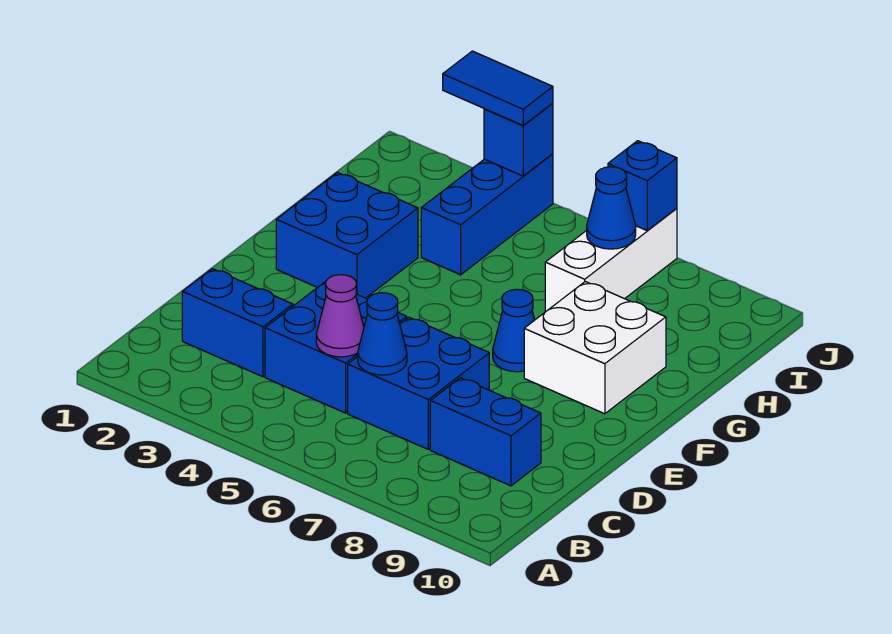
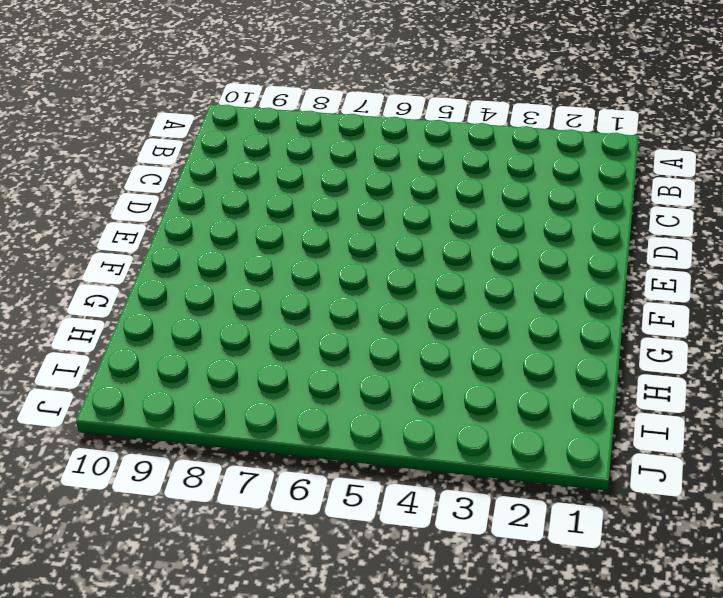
none -> blue 1x2 brick [182,269,293,377]
none -> blue 2x2 brick [265,281,407,413]
none -> blue 2x2 brick [348,317,489,449]

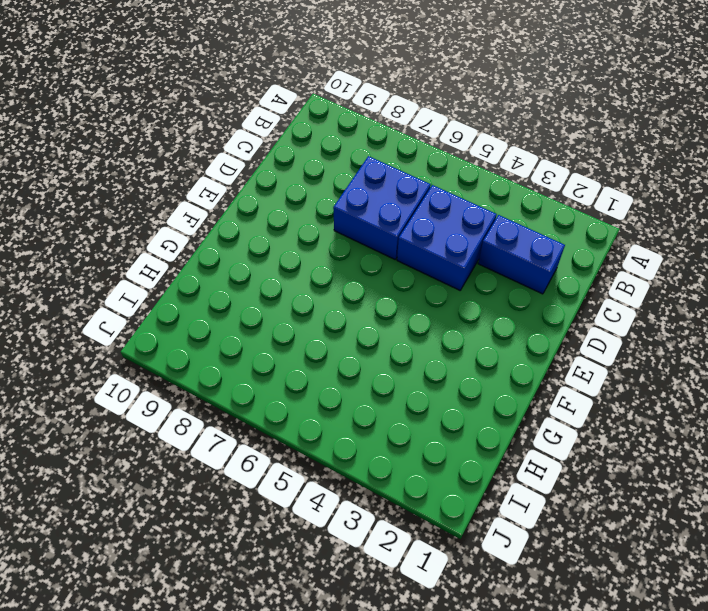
none -> blue 1x2 brick [430,378,541,486]
none -> blue 2x2 brick [276,172,418,298]
none -> blue 1x1 cone [493,289,535,372]

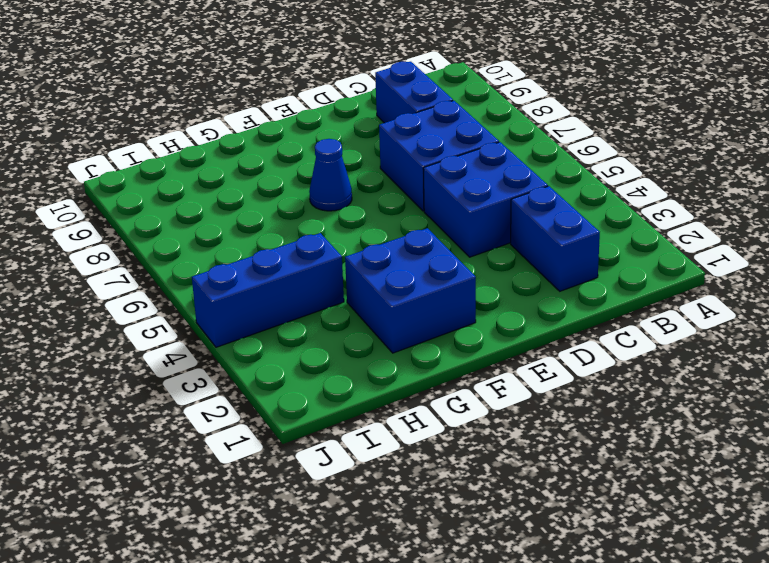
none -> white 2x2 brick [524,282,666,414]
none -> white 1x3 brick [545,208,677,312]
none -> purple 1x1 cone [316,275,364,357]

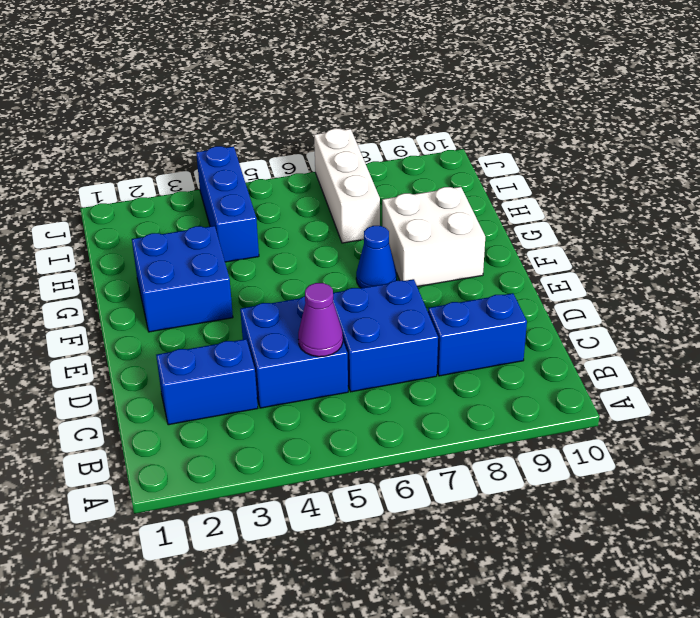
none -> blue 1x1 cone [358,293,407,375]
none -> blue 1x1 cone [587,167,636,249]
none -> blue 1x1 brick [484,103,553,176]

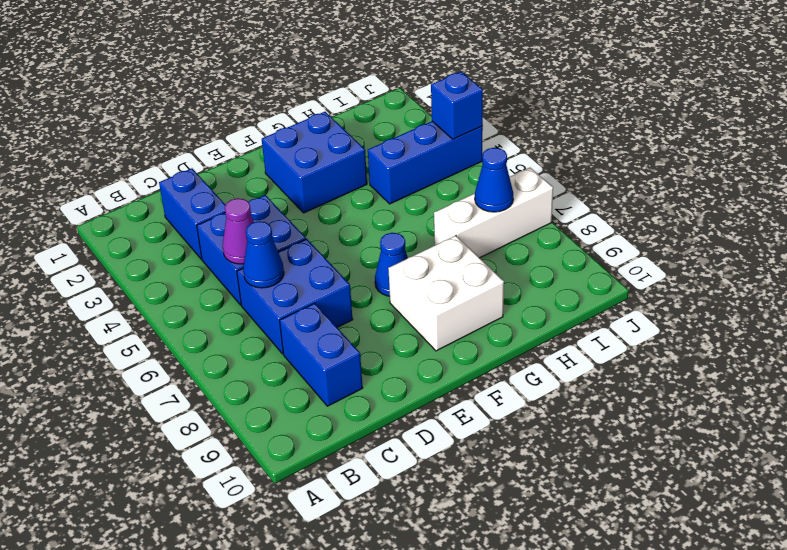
none -> blue 1x1 brick [608,141,677,231]
none -> blue 1x2 tile [443,51,553,126]

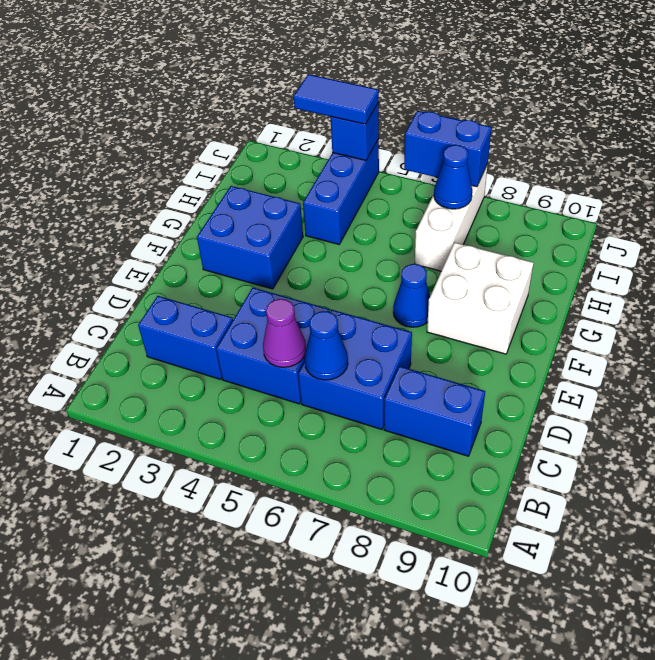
blue 1x2 brick [404,111,492,187] -> blue 1x1 brick [608,141,677,231]

